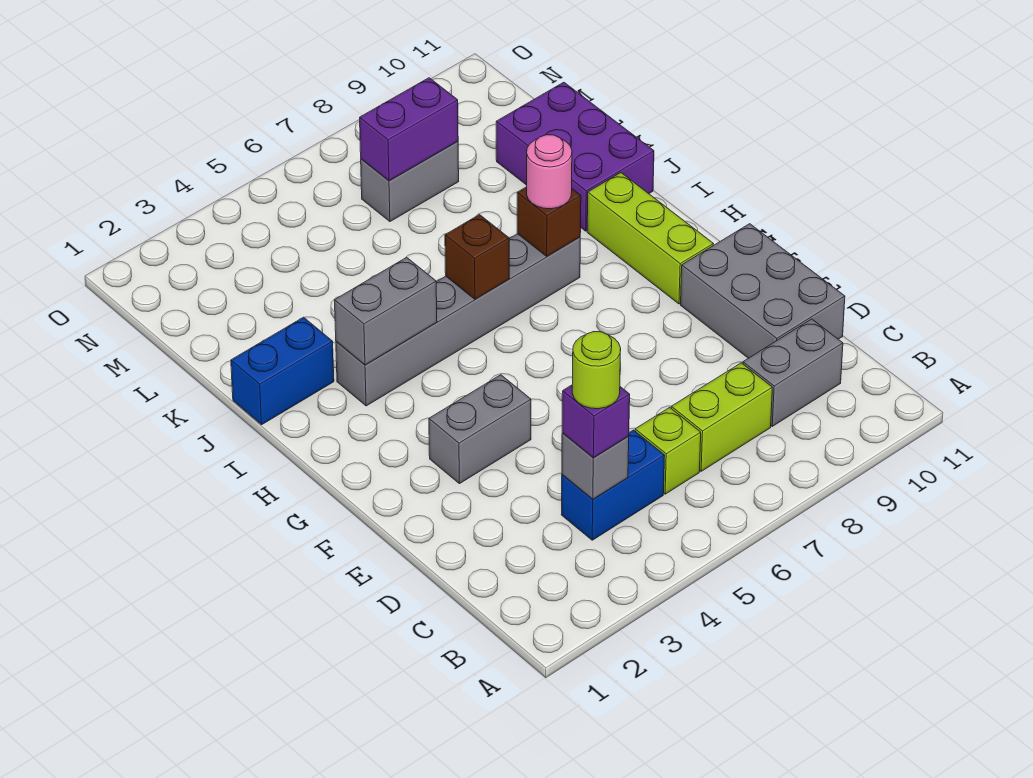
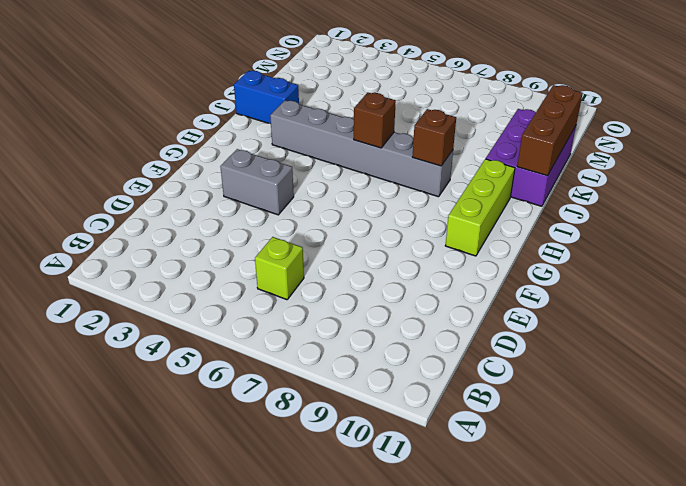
brown 1x3 brick [517,85,583,176] -> none
none -> blue 1x2 brick [561,430,665,540]
none -> lime 1x2 brick [671,363,772,471]
none -> grey 1x2 brick [743,319,843,426]

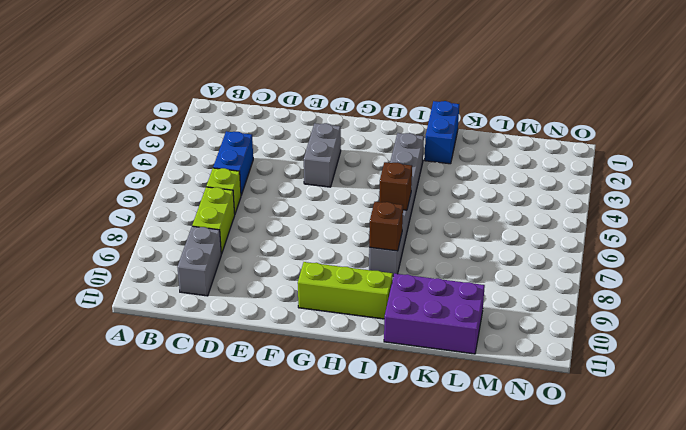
none -> grey 2x3 brick [681,224,845,358]
none -> grey 1x2 brick [361,141,459,222]
none -> grey 1x1 brick [562,433,629,499]

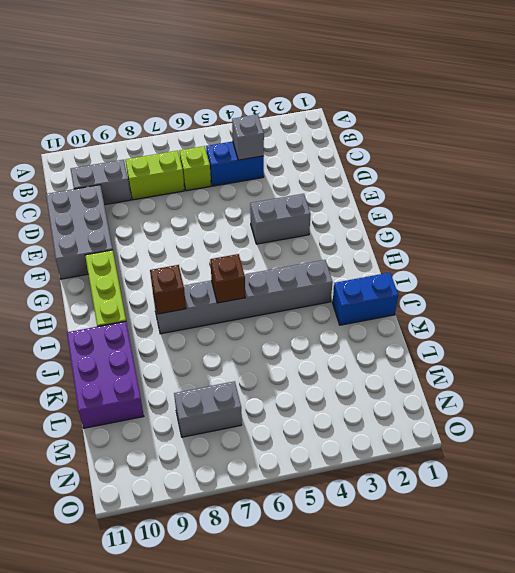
none -> grey 1x2 brick [335,257,437,365]
none -> purple 1x2 brick [360,78,458,181]
none -> purple 1x1 brick [562,385,630,458]

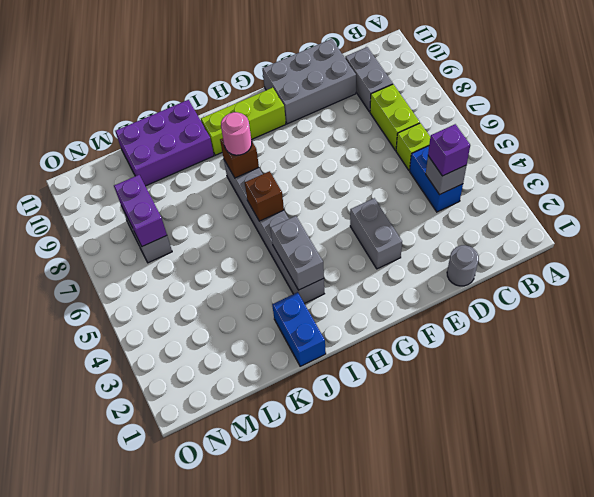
grey 1x1 round brick [447,245,479,286] -> none
none -> lime 1x1 round brick [572,332,621,409]

